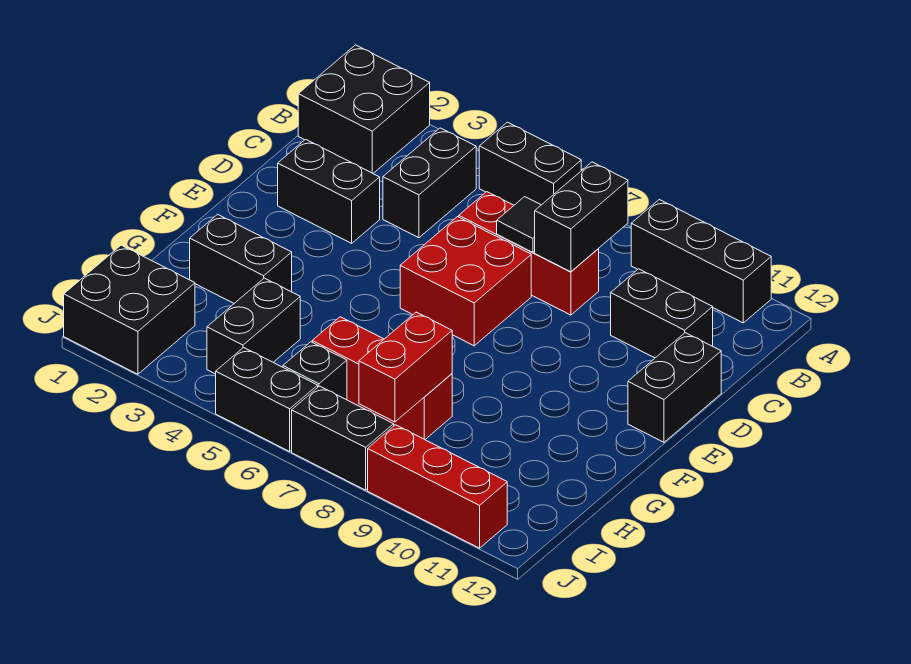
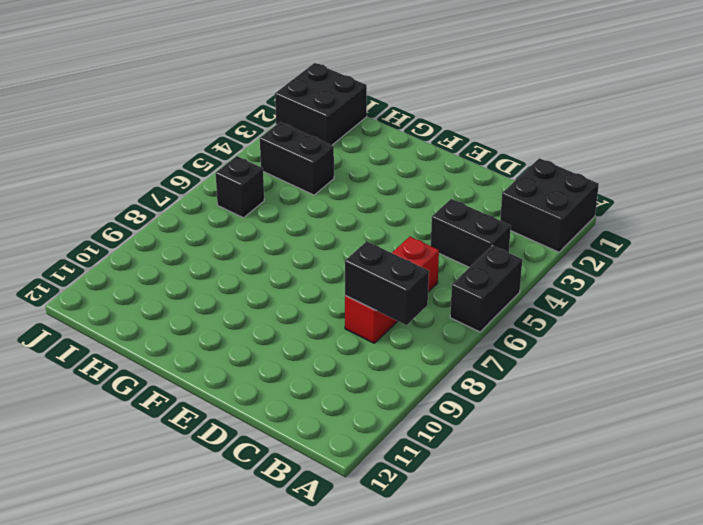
none -> black 1x3 brick [631,200,771,323]
none -> black 1x2 brick [611,269,713,358]
none -> black 1x2 brick [278,139,380,243]

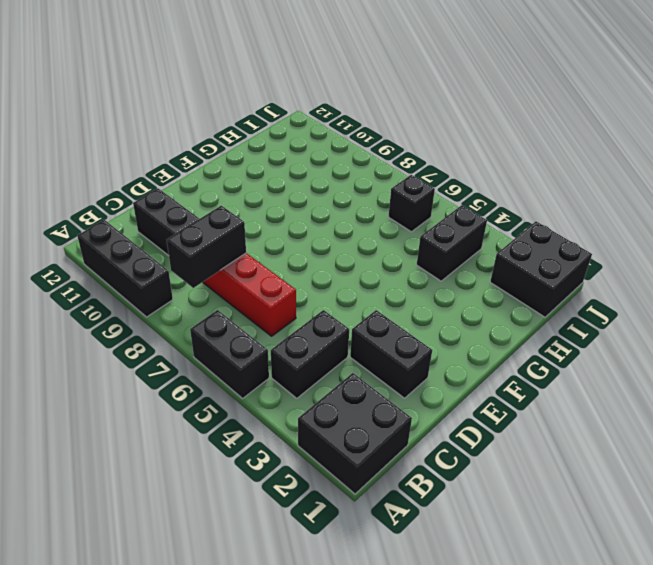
none -> red 2x2 brick [400,217,531,346]
none -> black 1x2 brick [628,333,721,442]
none -> black 1x2 brick [190,214,292,303]

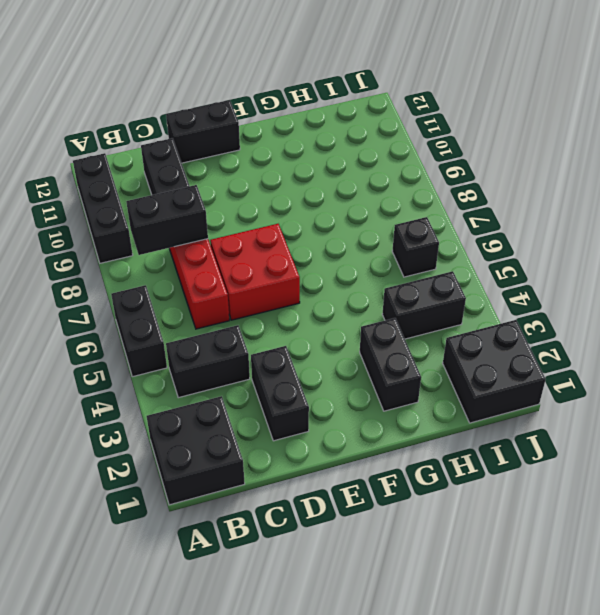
none -> red 1x3 brick [312,317,452,439]
none -> black 1x2 brick [216,348,318,451]
none -> black 1x2 brick [292,386,394,490]

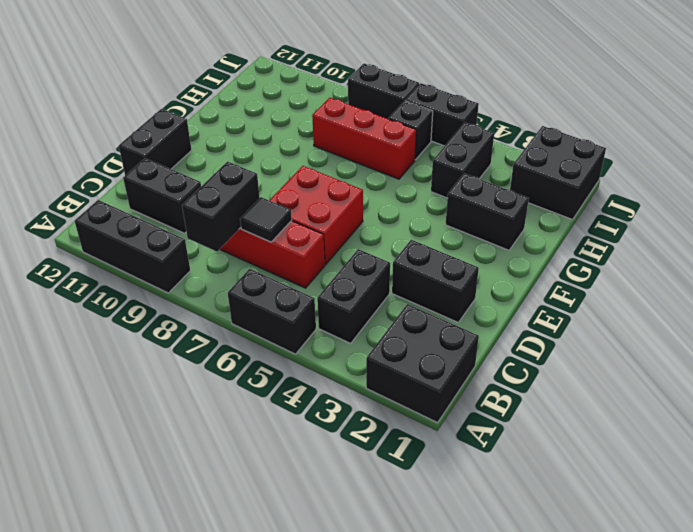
none -> red 1x3 brick [368,425,507,548]
none -> red 1x2 brick [359,312,452,422]

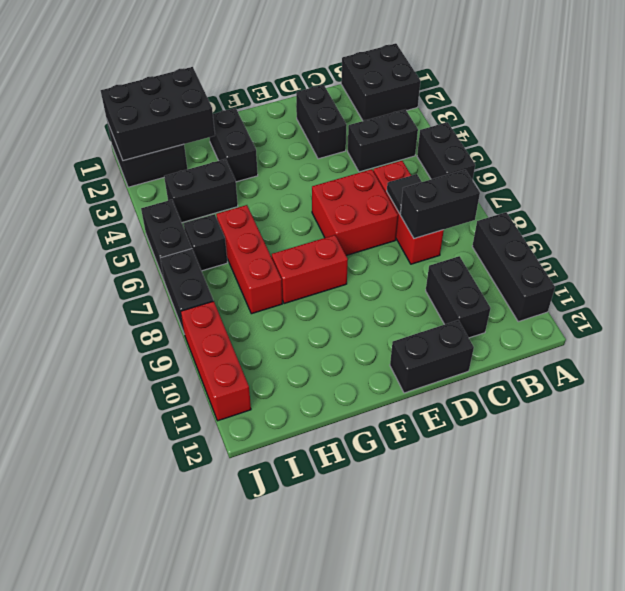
red 1x2 brick [272,235,348,304] -> red 1x2 brick moved to [359,312,452,422]
black 2x3 brick [101,67,215,161] -> none

